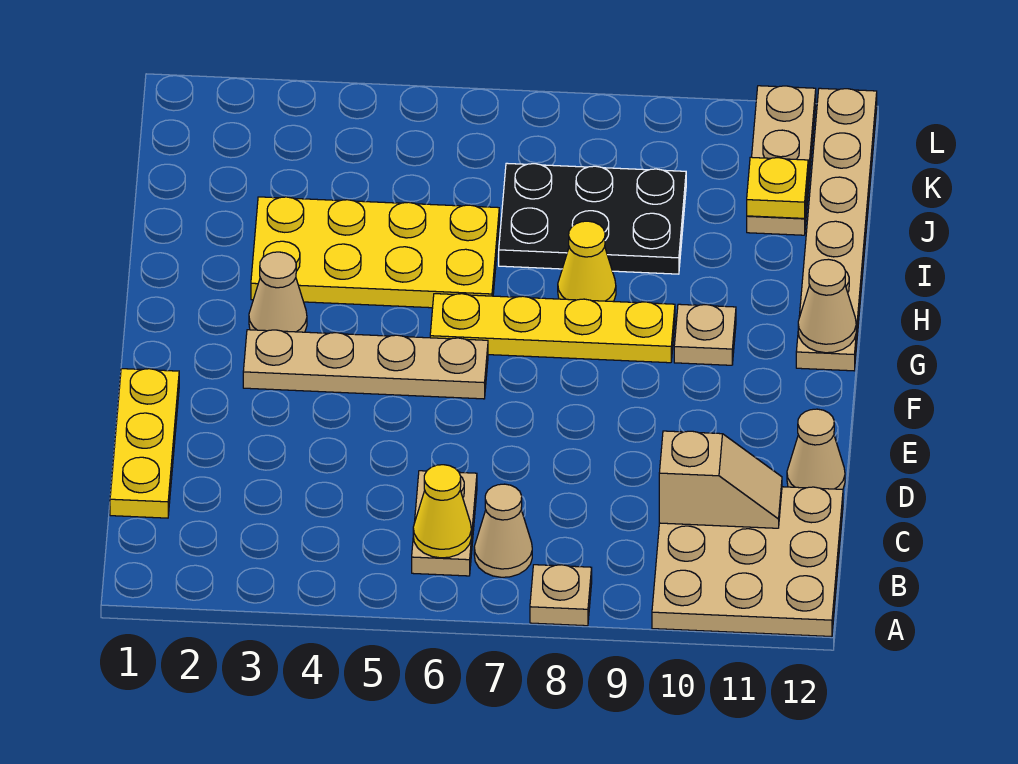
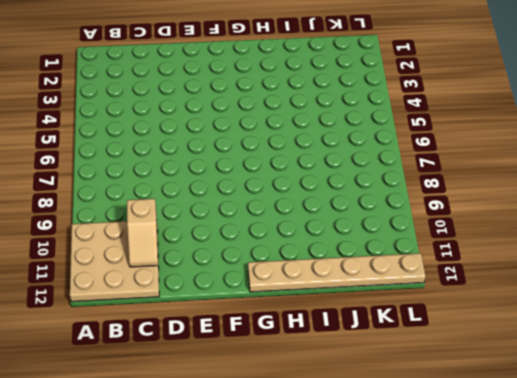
none -> tan 1x1 plate [530,565,592,626]
none -> tan 1x2 plate [412,471,477,576]
none -> tan 1x1 cone [474,484,532,577]

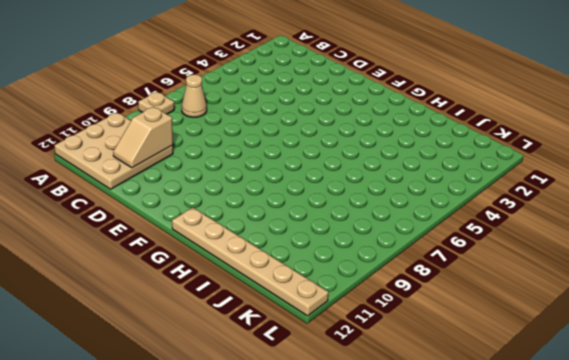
none -> tan 1x2 plate [412,471,477,576]
none -> yellow 1x3 plate [110,369,179,518]
none -> tan 1x1 cone [787,409,845,489]

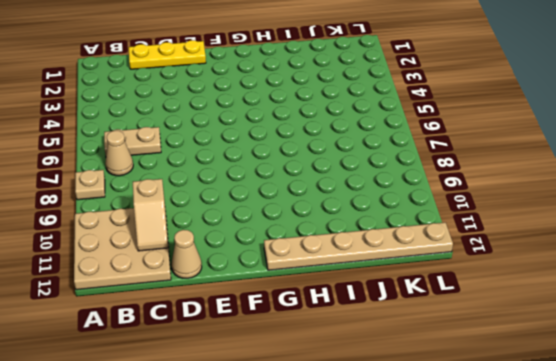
none -> tan 1x4 plate [243,330,488,399]
none -> tan 1x1 cone [249,252,307,332]
none -> yellow 1x4 plate [430,294,675,363]

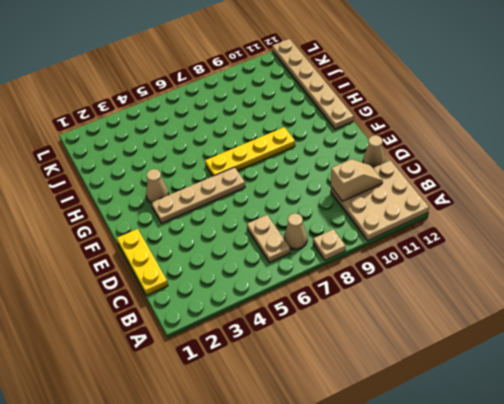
none -> tan 1x1 plate [674,304,736,365]
none -> yellow 2x4 plate [251,197,499,308]
none -> yellow 1x1 cone [558,221,616,302]

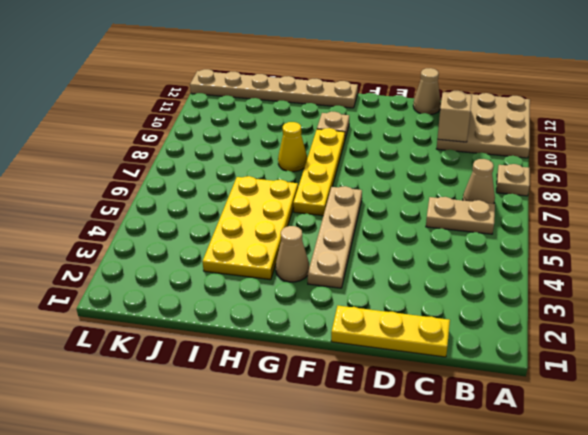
none -> black 2x3 plate [499,163,686,274]
none -> tan 1x3 plate [747,86,816,235]
none -> yellow 1x1 cone [413,465,471,558]

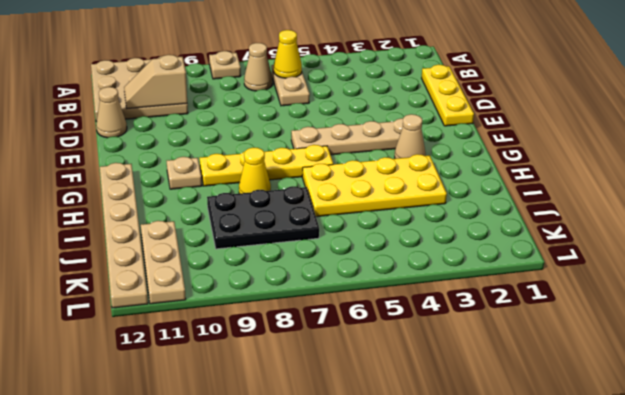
none -> tan 1x1 cone [798,259,856,353]
none -> yellow 1x1 plate [747,157,808,218]

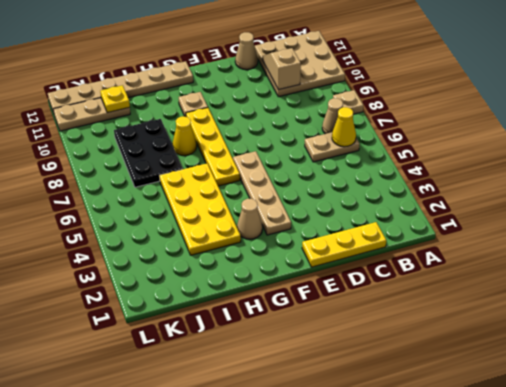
none -> tan 1x1 cone [798,259,856,353]

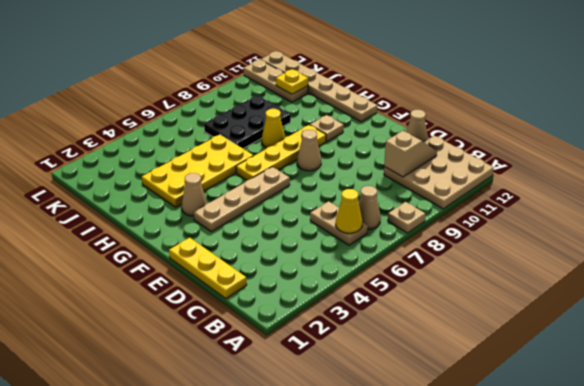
tan 1x1 cone [297,130,321,171] -> tan 1x1 cone moved to [798,259,856,353]

